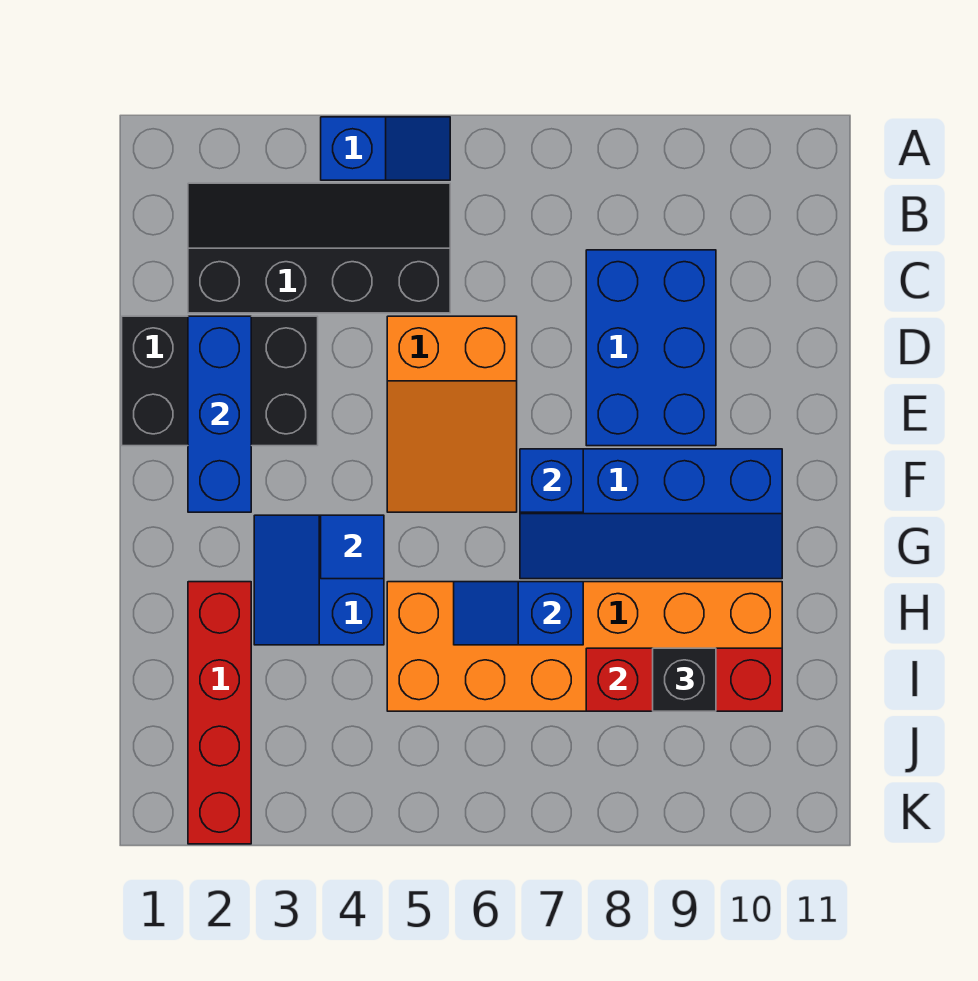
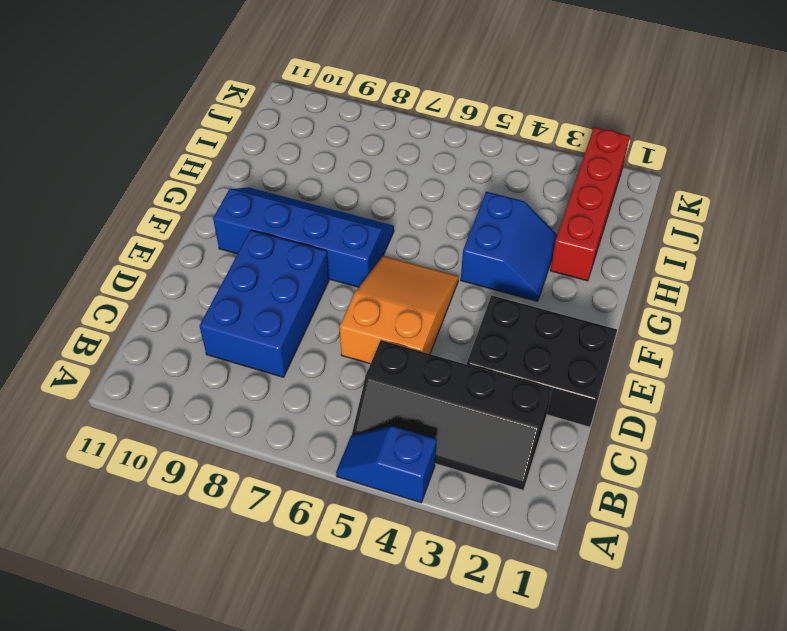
none -> orange 2x6 brick [387,582,782,711]
none -> blue 1x3 brick [188,316,251,512]
none -> blue 1x1 brick [520,449,583,512]

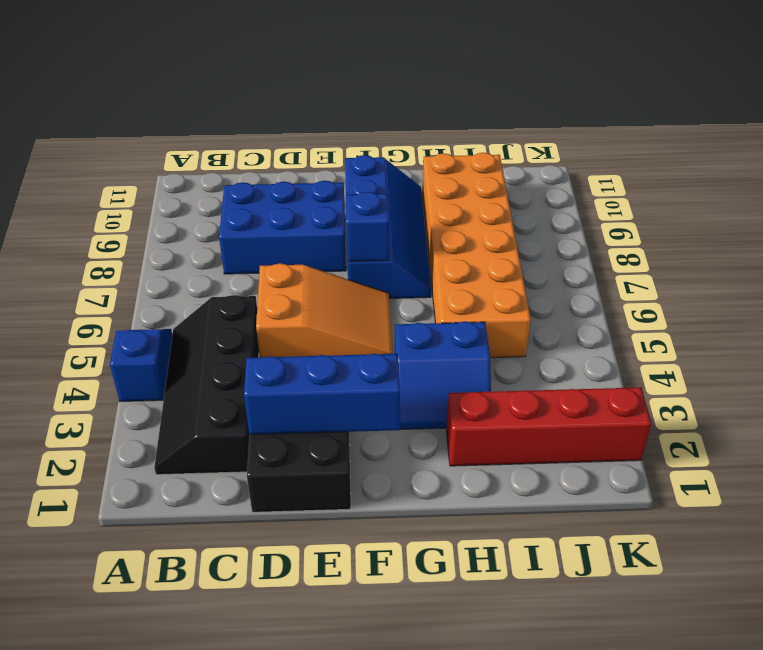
none -> blue 1x1 tile [321,515,384,579]
none -> blue 1x2 slope [454,582,583,645]
none -> red 1x3 brick [586,648,782,711]

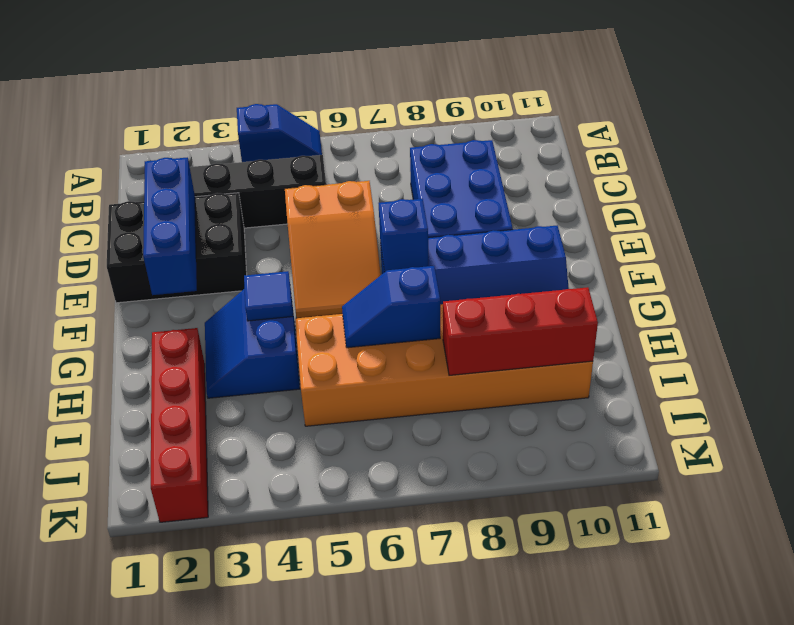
none -> black 1x1 brick [653,648,716,711]

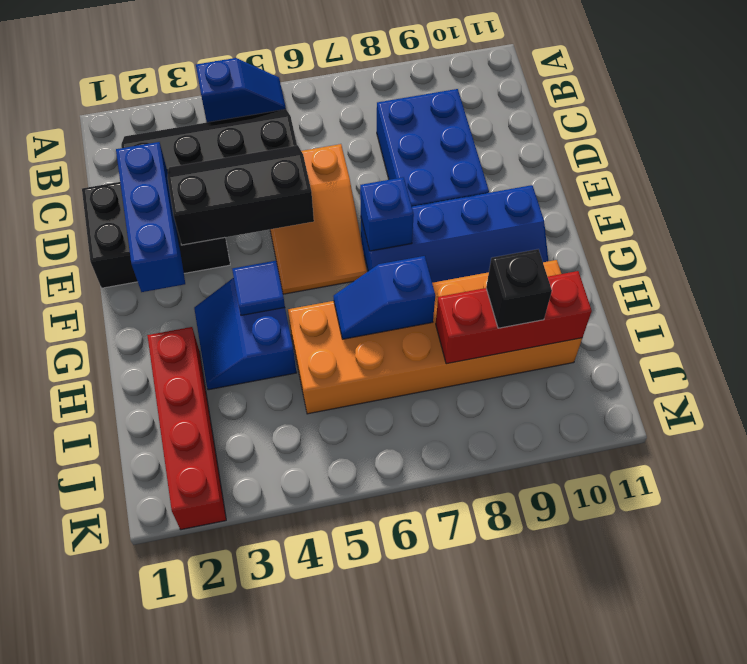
black 2x3 slope [168,145,314,245] -> none

